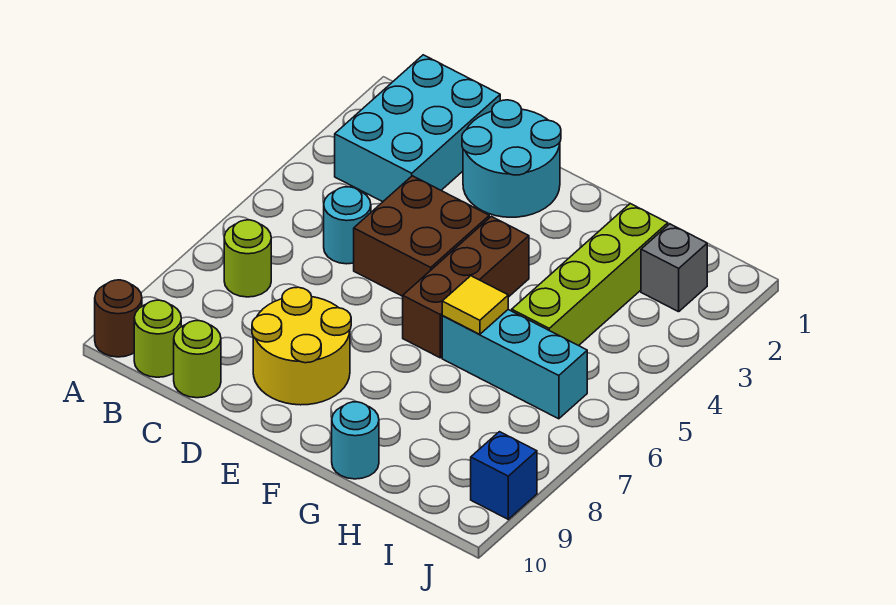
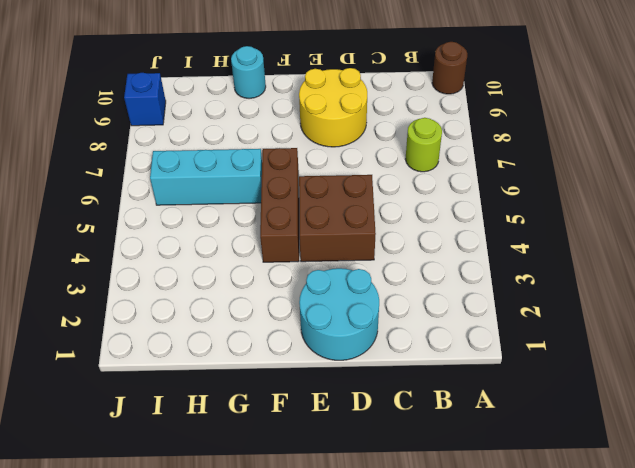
none -> cyan 2x3 brick [335,55,500,202]
none -> lime 1x1 round brick [134,300,181,377]
none -> cyan 1x1 round brick [324,187,371,264]

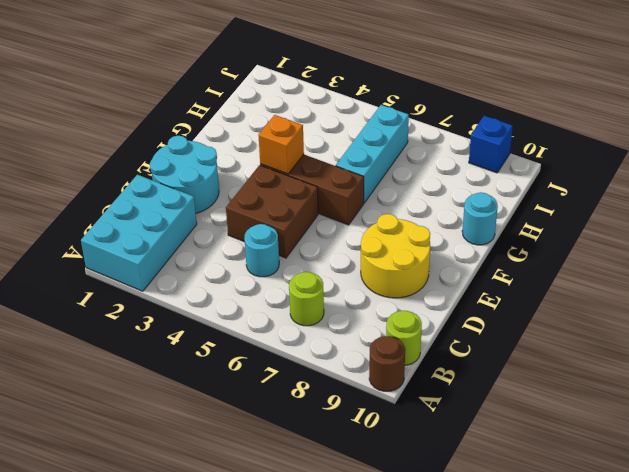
cyan 2x3 brick [81,175,197,291] -> cyan 2x3 brick turned to [335,55,500,202]
orange 1x1 brick [258,115,304,174] -> none
none -> lime 1x1 round brick [174,321,221,398]
none -> lime 1x4 brick [512,204,668,346]
none -> grey 1x1 brick [641,224,707,312]

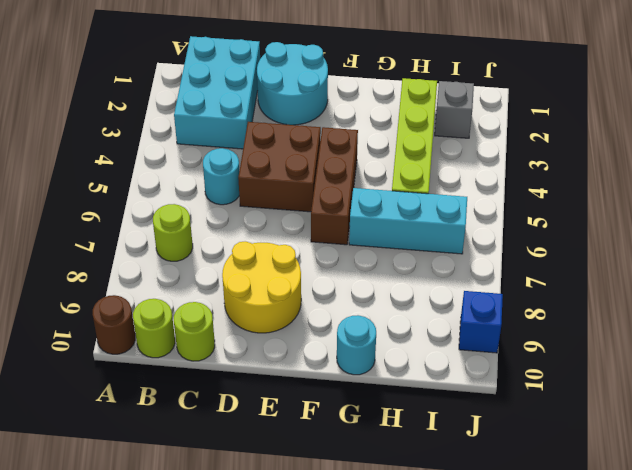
none -> yellow 1x1 tile [442,276,508,334]

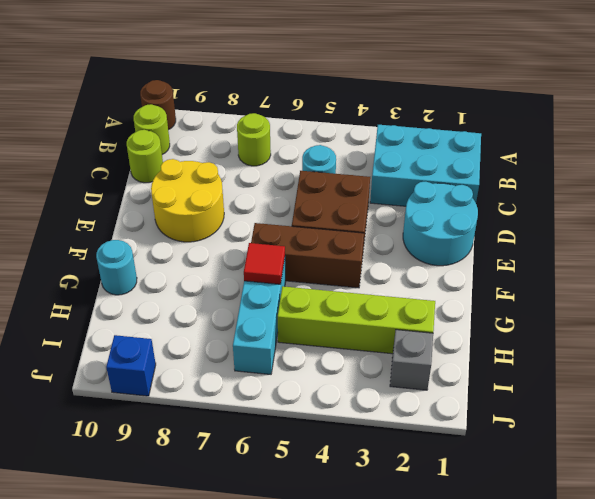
red 1x1 tile [244,243,285,284] -> yellow 1x1 tile [442,276,508,334]

